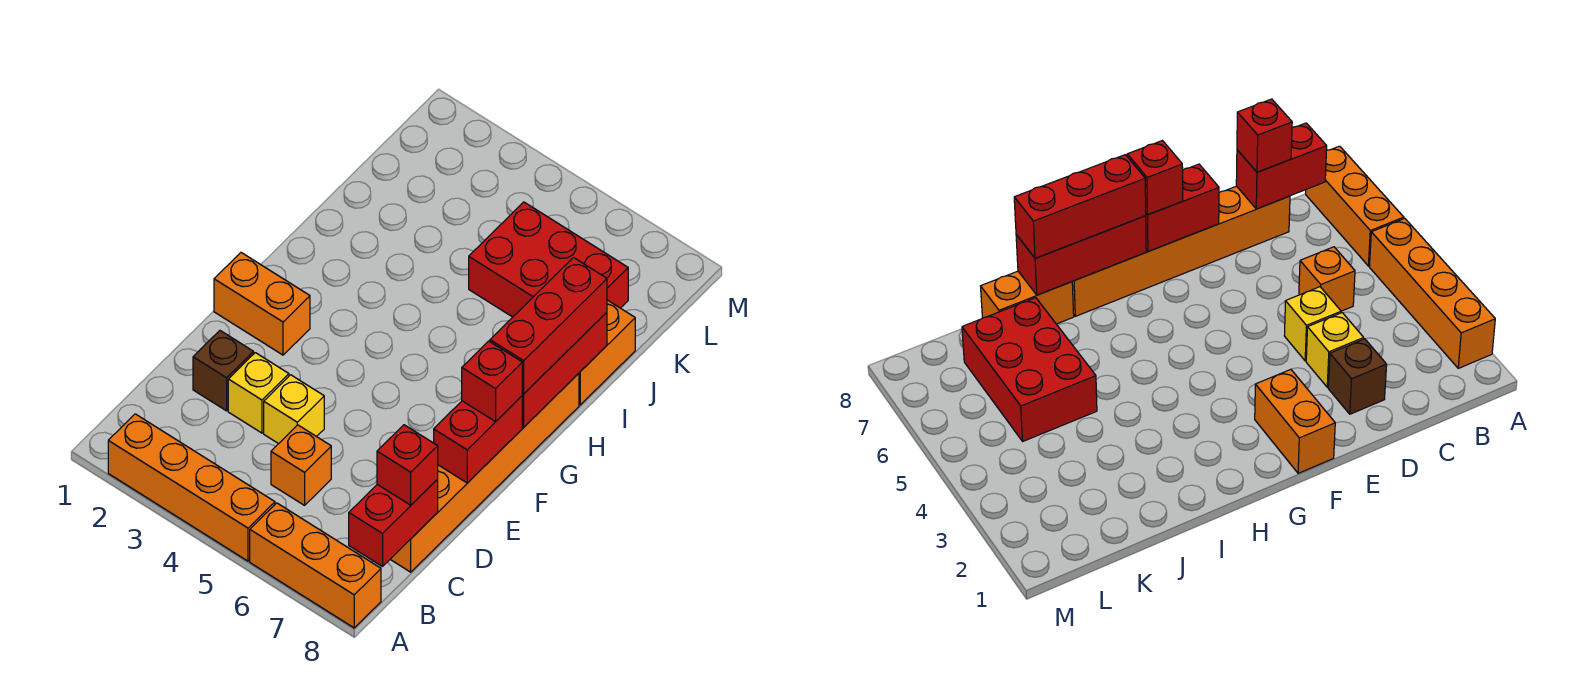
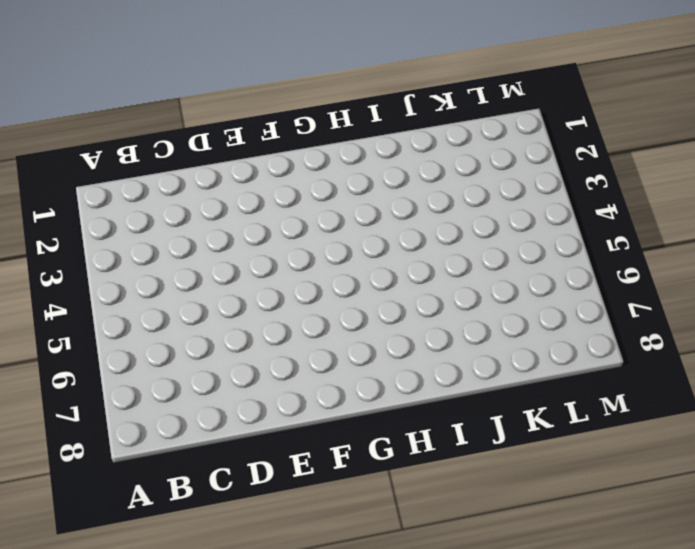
none -> orange 1x4 brick [108,414,275,561]
none -> orange 1x3 brick [250,503,381,628]
none -> orange 1x1 brick [271,425,331,505]

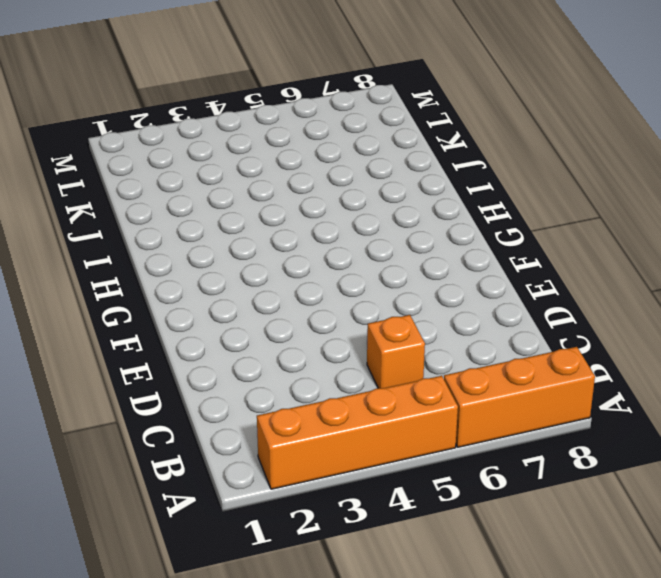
none -> orange 1x6 brick [390,373,579,572]
none -> brown 1x1 brick [193,331,254,411]
none -> yellow 1x1 brick [228,353,289,433]

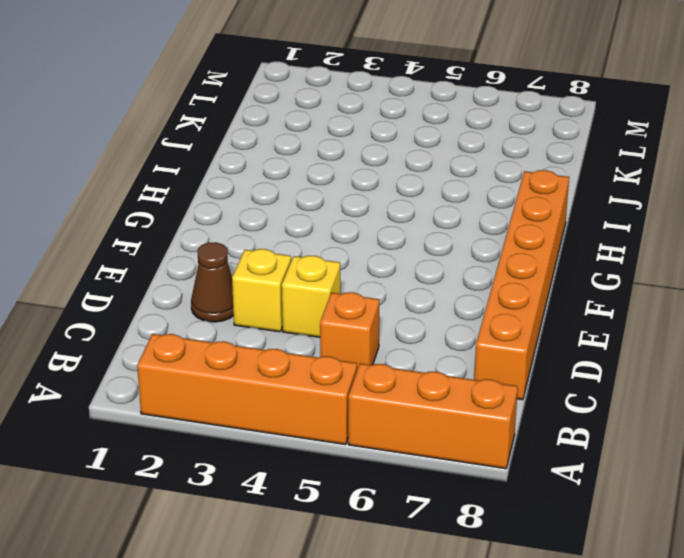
brown 1x1 cone [191,242,234,322] -> brown 1x1 brick [193,331,254,411]
none -> orange 1x2 brick [214,253,310,355]
none -> orange 1x2 brick [579,300,635,405]
none -> red 2x3 brick [469,202,628,317]

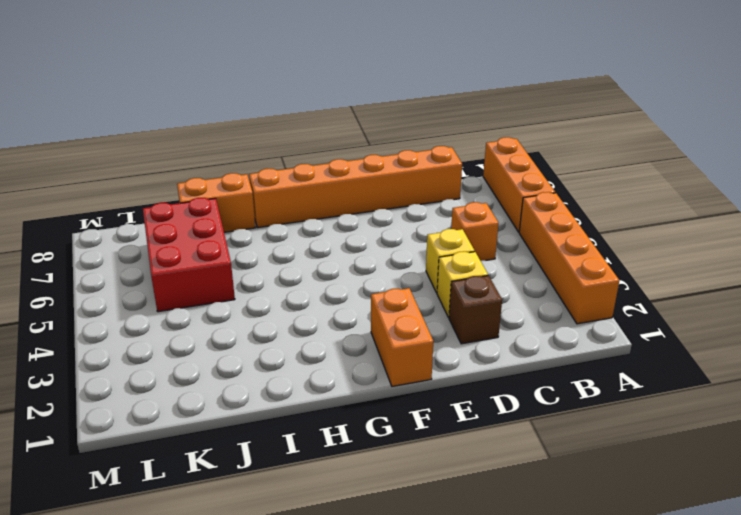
none -> red 1x2 brick [349,479,438,567]
none -> red 1x2 brick [434,396,522,483]
none -> red 1x3 brick [522,312,607,427]

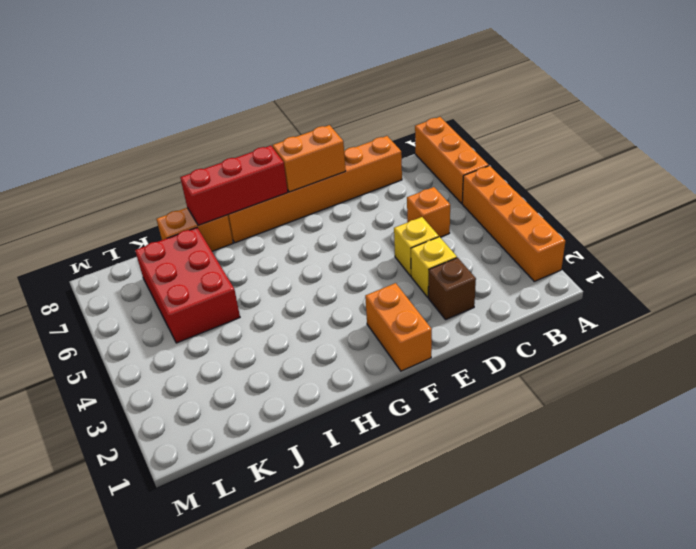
orange 1x2 brick [273,125,346,192] -> red 1x2 brick [434,396,522,483]
none -> red 1x2 brick [349,479,438,567]
none -> red 1x1 brick [377,425,438,505]
none -> red 1x1 brick [462,341,522,422]

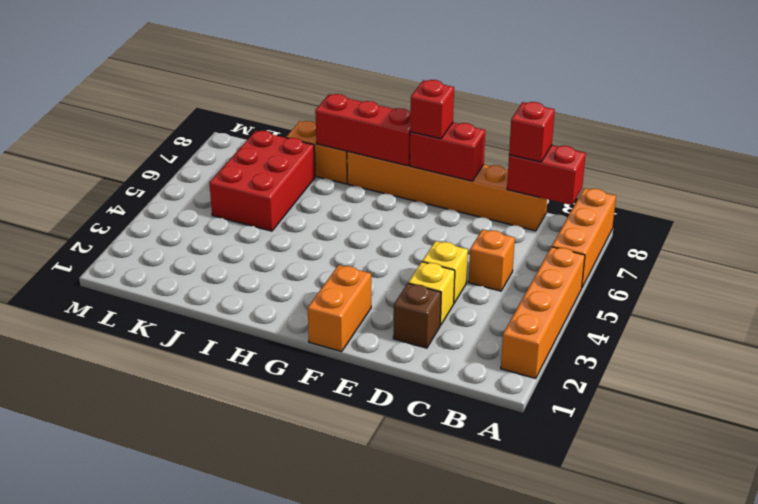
none -> red 1x3 brick [490,258,607,394]

